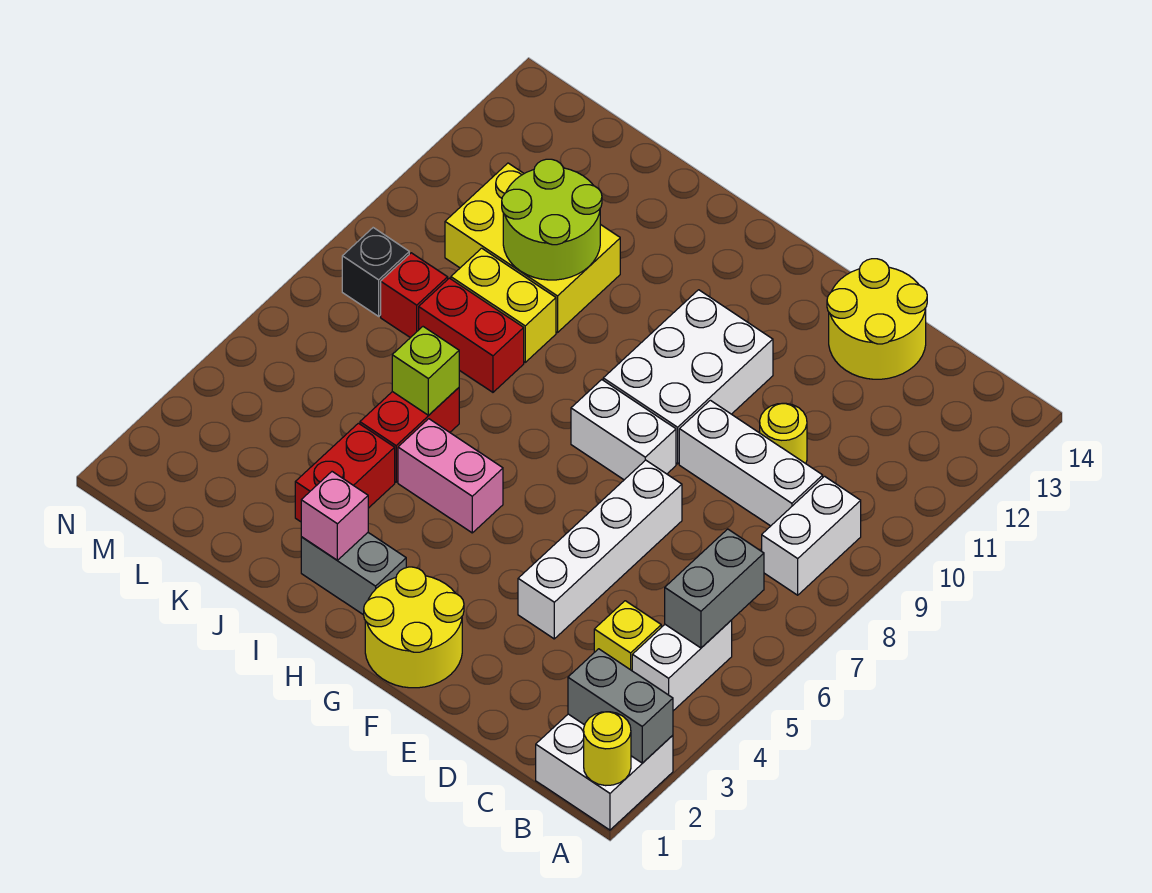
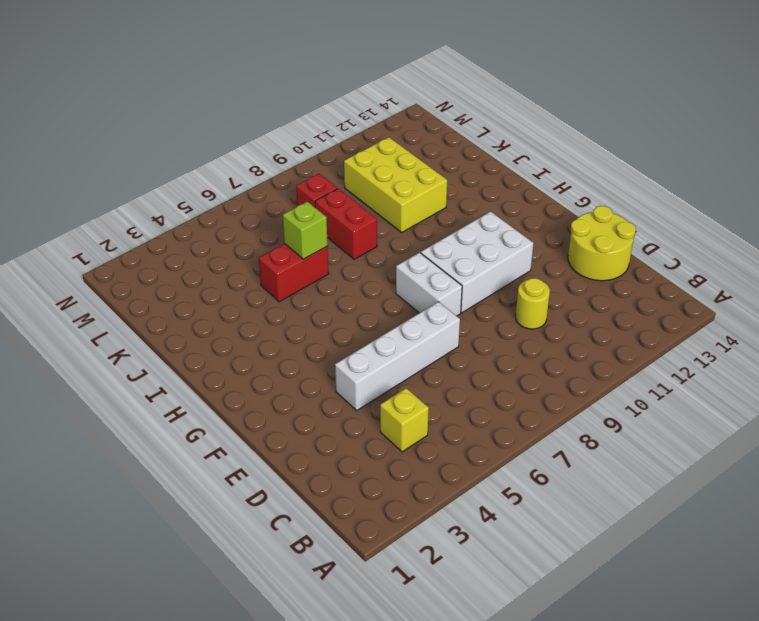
none -> white 2x2 brick [536,714,673,830]
none -> white 1x2 brick [632,620,732,711]
none -> white 1x2 brick [762,476,861,595]

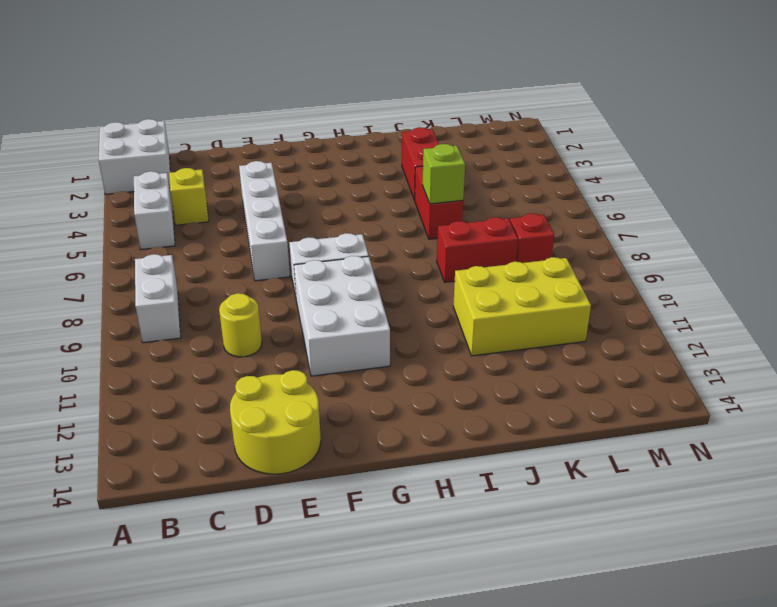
none -> white 1x3 brick [679,400,823,526]
none -> yellow 2x2 round brick [364,567,464,688]
none -> grey 1x2 brick [301,533,406,615]

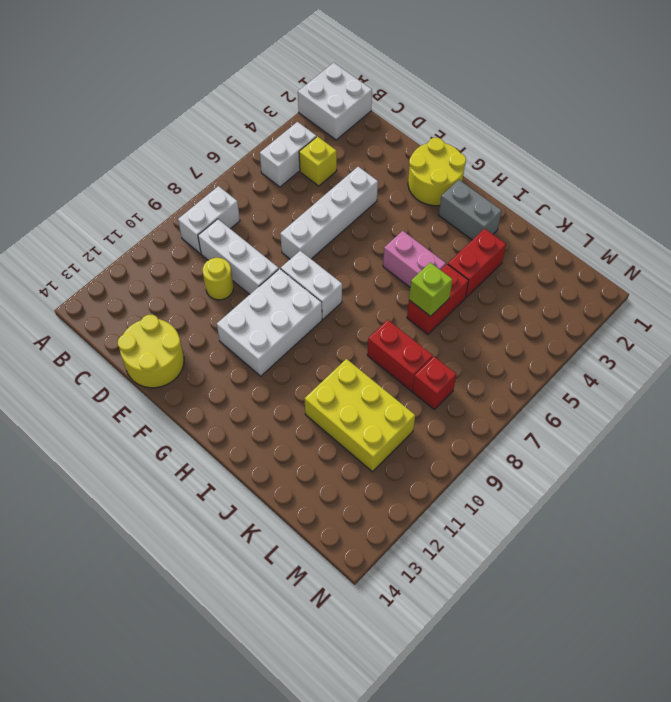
none -> yellow 1x2 brick [451,248,556,362]
none -> black 1x1 brick [342,228,409,316]
none -> yellow 1x1 round brick [584,712,631,786]

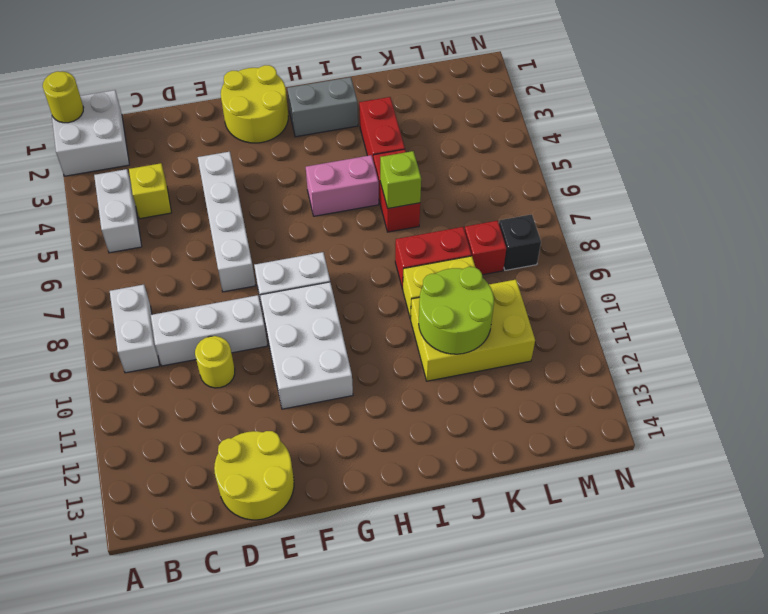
none -> grey 1x2 brick [568,649,673,763]
none -> grey 1x2 brick [665,529,764,648]
none -> pink 1x1 brick [301,472,368,560]

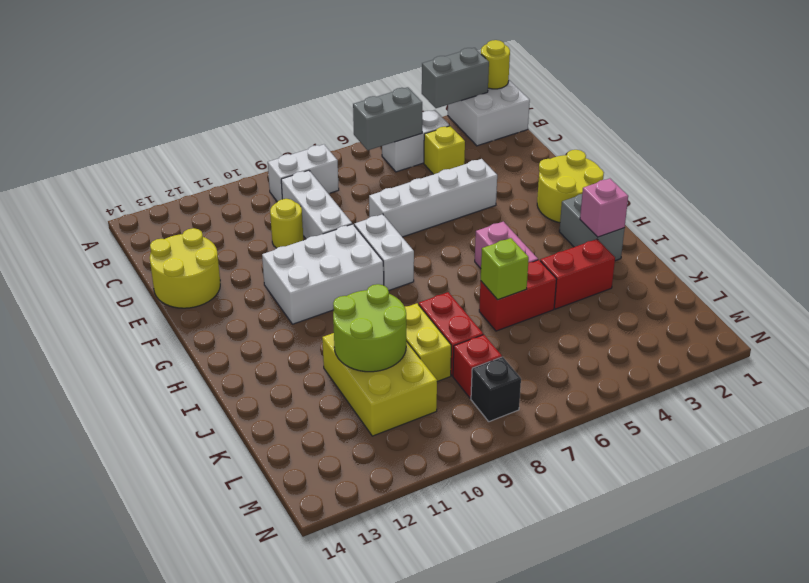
grey 1x2 brick [422,48,489,108] -> grey 1x2 brick turned to [568,649,673,763]

